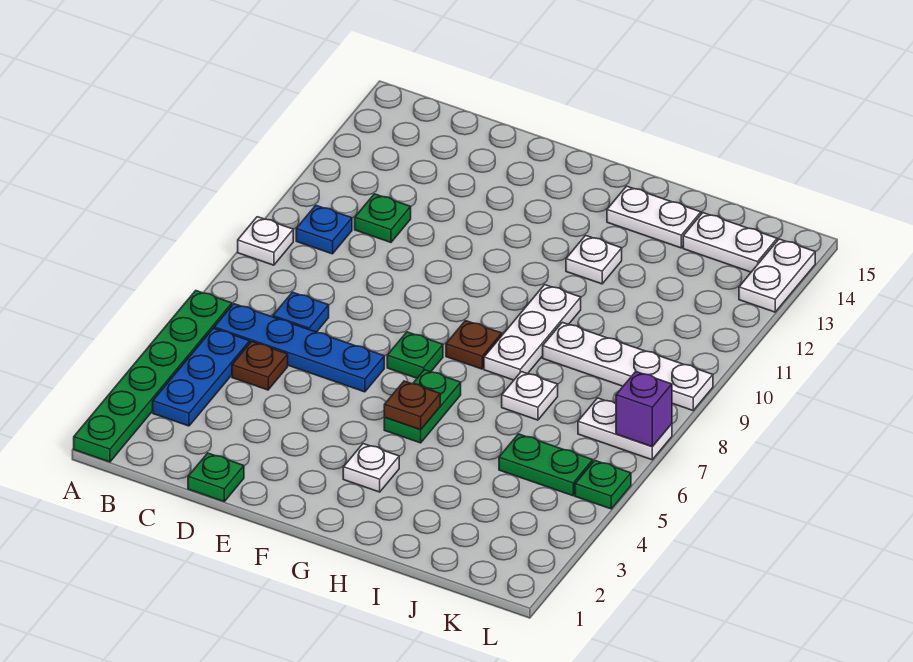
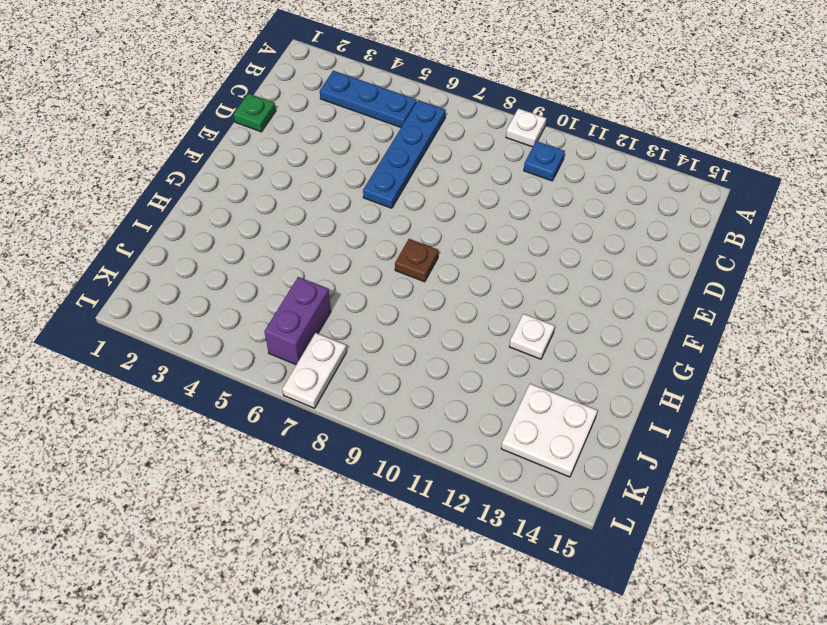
purple 1x2 brick [264,277,331,365] -> none
white 2x2 plate [501,384,598,477] -> white 1x2 plate [683,213,777,272]
none -> green 1x6 plate [74,291,232,462]
none -> brown 1x1 plate [232,342,288,390]
none -> blue 1x1 plate [273,292,329,332]

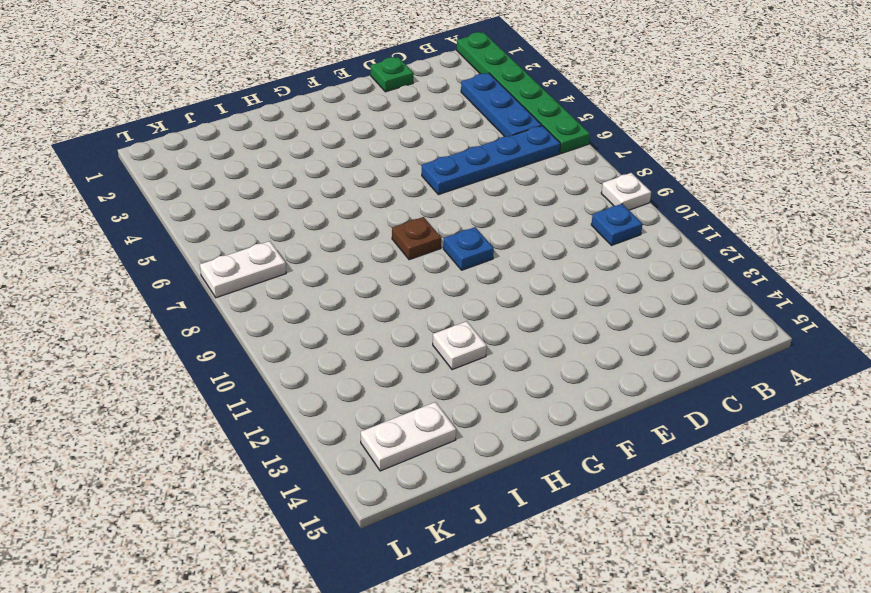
blue 1x1 plate [443,227,494,270] -> blue 1x1 plate moved to [273,292,329,332]
none -> brown 1x1 plate [232,342,288,390]
none -> green 1x1 plate [355,194,411,242]
none -> green 1x1 plate [387,332,443,378]

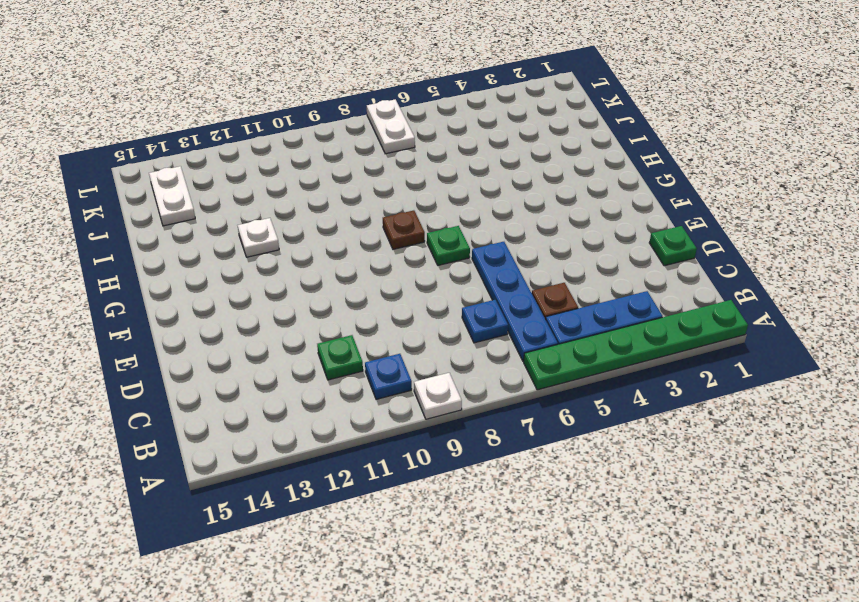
none -> white 1x1 plate [343,444,399,492]
none -> green 1x2 plate [384,370,461,443]
none -> white 1x3 plate [484,285,581,380]

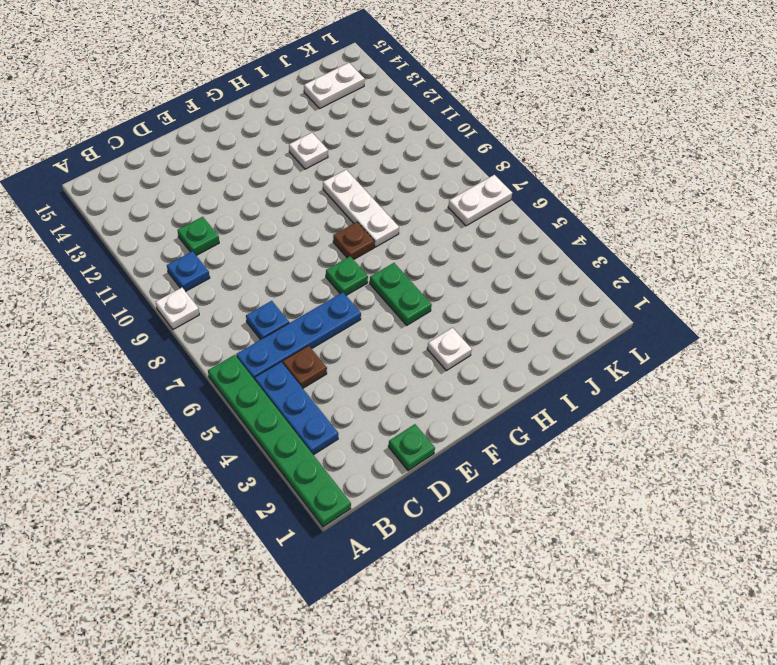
none -> white 1x2 plate [607,186,701,248]
none -> white 1x1 plate [502,372,558,420]
none -> white 1x4 plate [543,322,713,410]

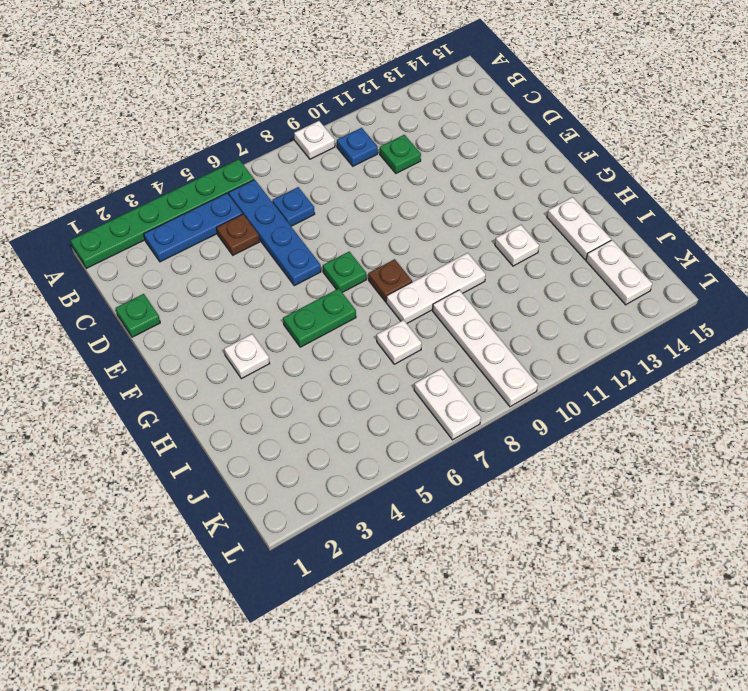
none -> green 1x2 plate [499,434,593,496]
none -> green 1x1 plate [575,461,631,509]
none -> white 1x2 plate [739,239,815,312]

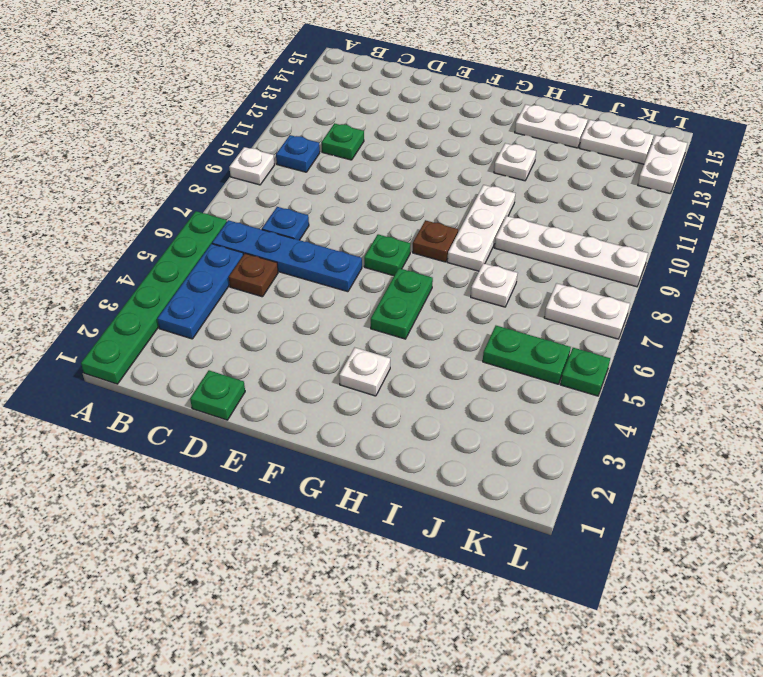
none -> brown 1x1 plate [384,381,440,430]
none -> purple 1x1 brick [616,372,672,447]

